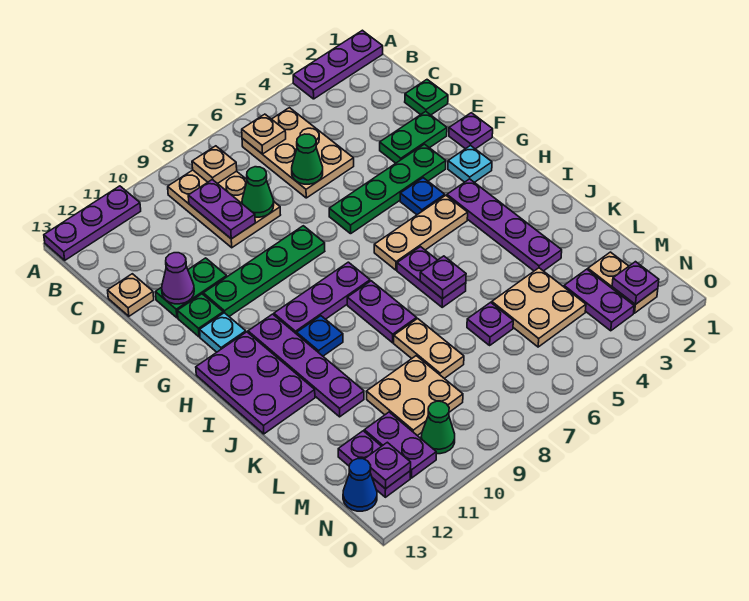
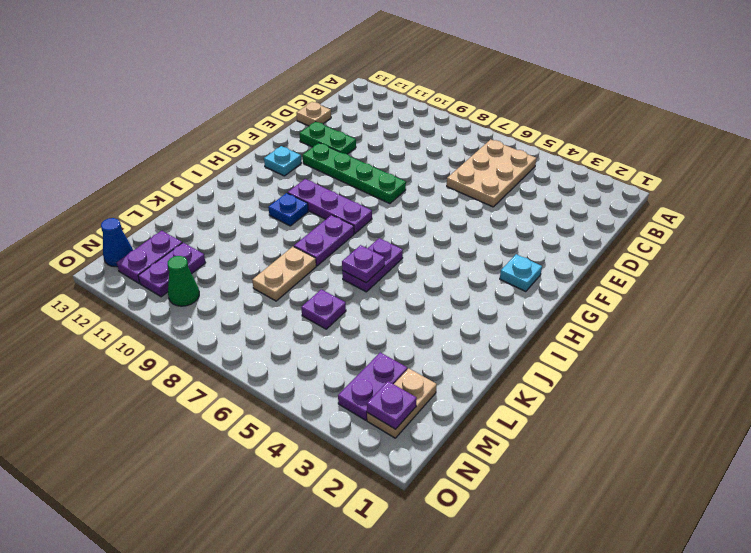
none -> purple 1x3 plate [293,30,383,99]
none -> purple 1x3 plate [44,186,141,260]
none -> tan 2x3 plate [168,170,280,248]
none -> green 1x1 plate [405,80,448,115]

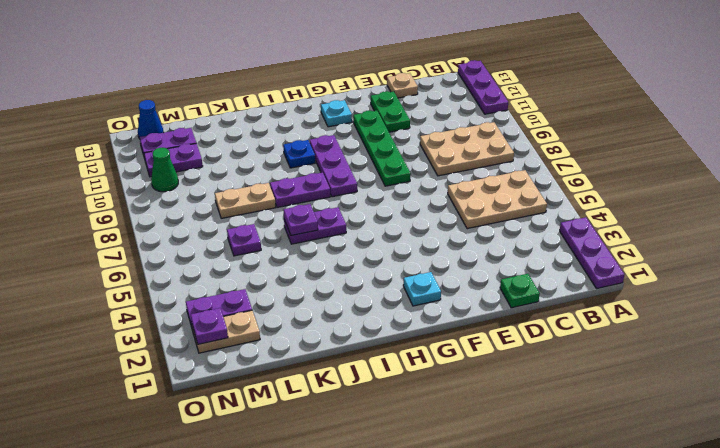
none -> green 1x2 plate [380,112,447,163]
none -> purple 1x1 plate [449,113,493,149]
none -> green 1x4 plate [329,144,446,234]
none -> green 1x1 plate [177,294,223,337]

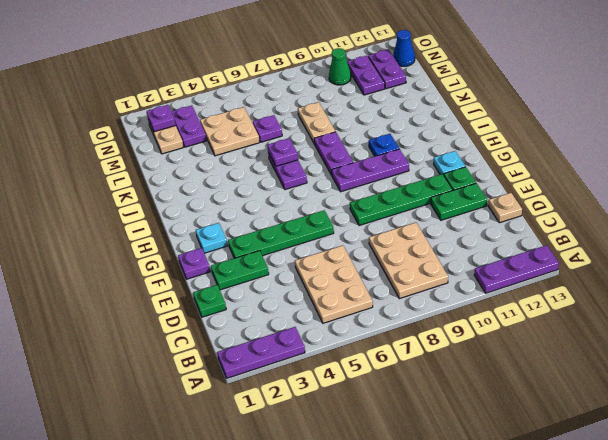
none -> blue 1x1 plate [400,178,445,215]
none -> purple 1x4 plate [447,179,562,271]
none -> tan 1x3 plate [374,195,468,270]
none -> purple 1x4 plate [248,314,364,417]

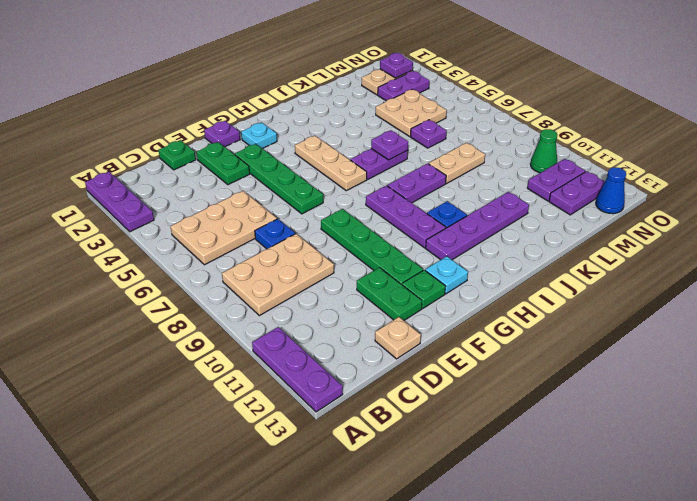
blue 1x1 plate [255,219,296,249] -> blue 1x1 plate moved to [400,178,445,215]
none -> purple 1x4 plate [447,179,562,271]
none -> purple 2x3 plate [196,332,315,434]
none -> tan 2x2 plate [366,356,463,436]
none -> tan 1x1 plate [242,114,286,154]

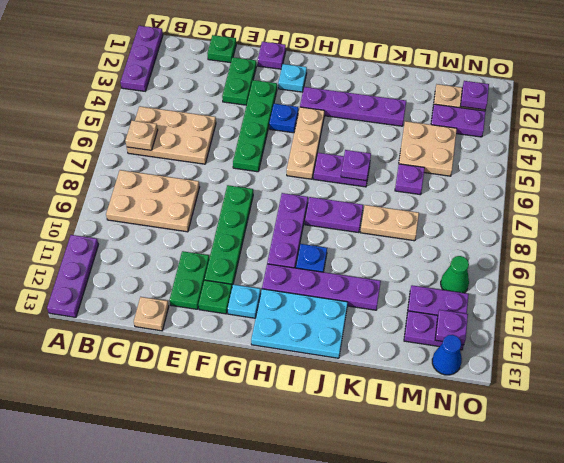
cyan 2x3 plate [251,289,348,358] -> purple 2x3 plate [196,332,315,434]
none -> tan 2x2 plate [366,356,463,436]
none -> tan 1x1 plate [192,146,237,184]
none -> purple 1x2 plate [188,180,255,239]
none -> green 1x1 cone [292,134,323,184]

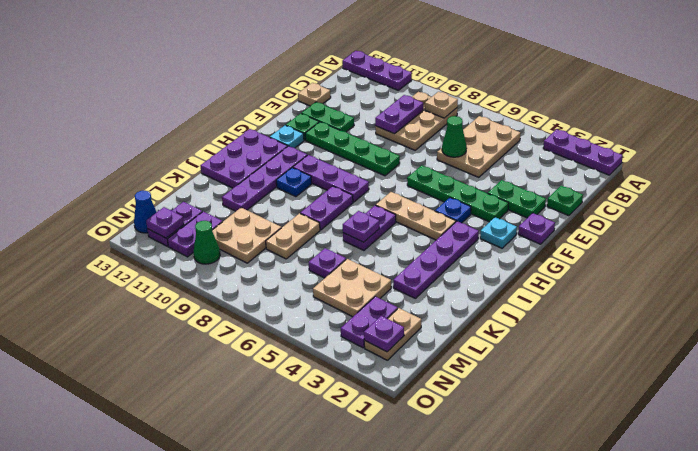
none -> tan 1x1 plate [242,114,286,154]
none -> green 1x1 cone [242,167,274,217]
none -> purple 1x1 cone [162,253,194,304]

